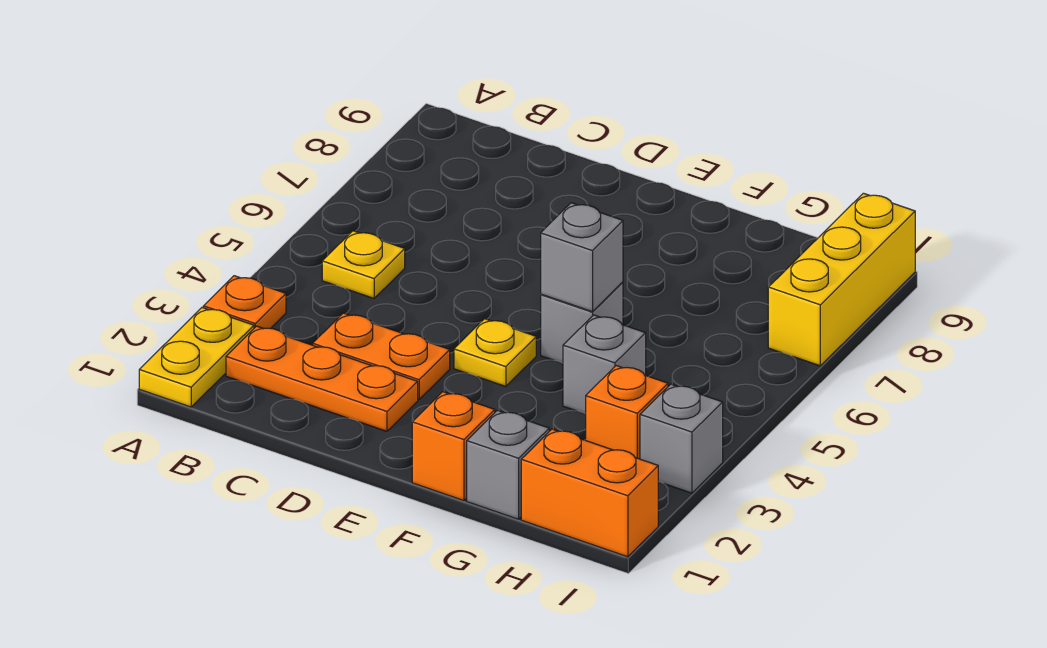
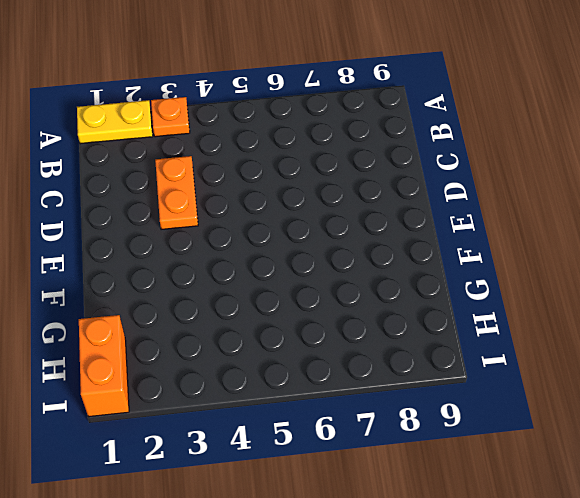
none -> orange 1x3 plate [226,326,418,431]
none -> yellow 1x1 plate [322,231,405,298]
none -> yellow 1x1 plate [454,319,536,387]

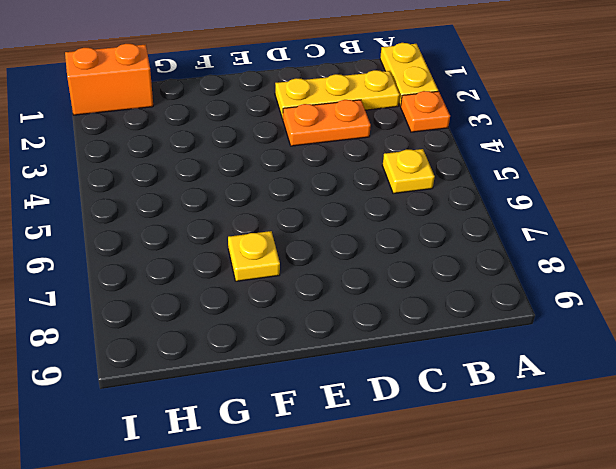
yellow 1x3 plate [275,70,400,119] -> orange 1x3 plate [226,326,418,431]
yellow 1x1 plate [228,231,280,281] -> yellow 1x1 plate moved to [454,319,536,387]
none -> orange 1x1 brick [412,392,495,501]
none -> grey 1x1 brick [541,282,623,363]
none -> grey 1x1 brick [467,410,549,519]

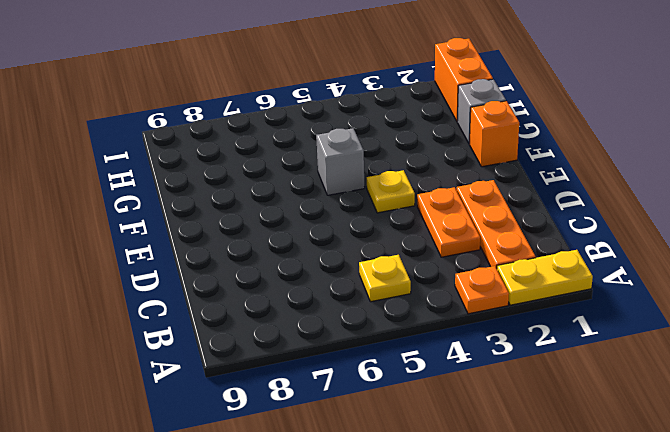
none -> grey 1x1 brick [563,315,646,414]
none -> orange 1x1 brick [586,366,668,459]
none -> grey 1x1 brick [640,384,723,493]

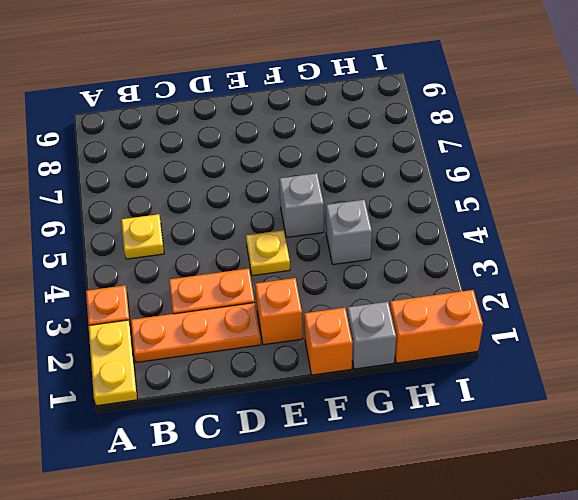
orange 1x1 brick [255,278,303,345] -> orange 1x1 brick moved to [586,366,668,459]
none -> grey 1x1 brick [640,384,723,493]
none -> yellow 1x3 brick [768,193,915,366]
none -> grey 1x1 brick [541,203,623,312]

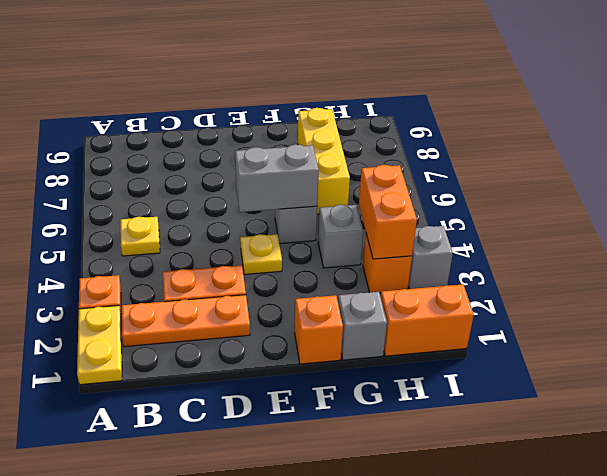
grey 1x2 brick [235,144,319,212] -> grey 1x1 brick [541,203,623,312]
yellow 1x3 brick [298,108,350,214] -> yellow 1x3 brick moved to [768,193,915,366]
orange 1x2 brick [359,165,417,259] -> none

